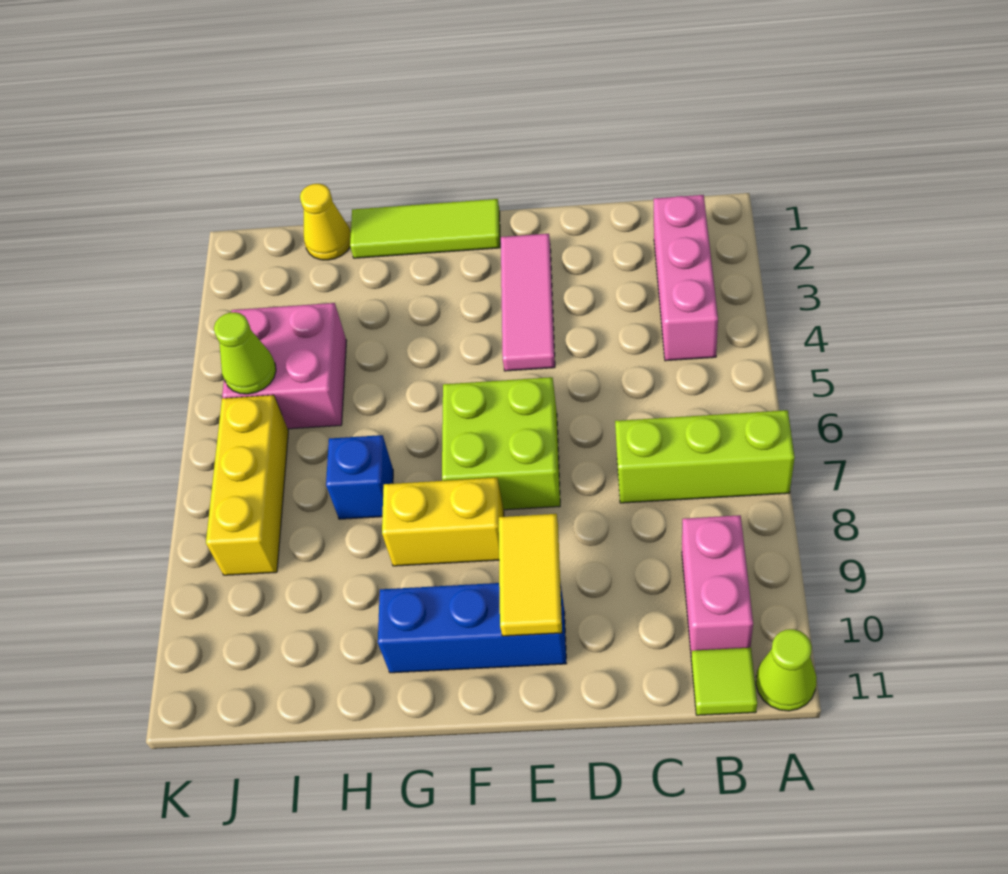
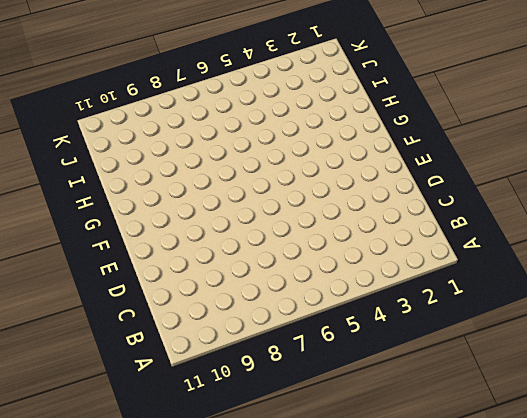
none -> lime 1x3 brick [615,410,795,503]
none -> lime 1x1 cone [756,629,817,711]
none -> pink 1x3 brick [654,195,718,361]

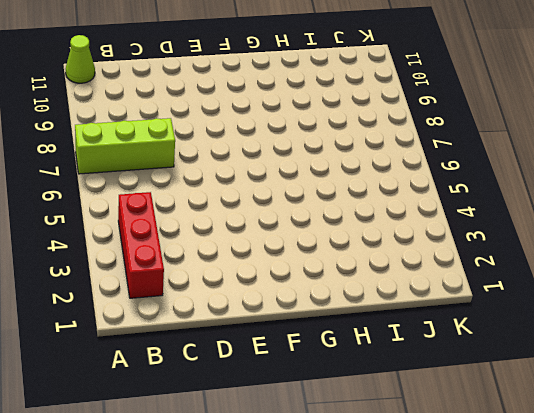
red 1x3 brick [118,192,164,298] -> pink 1x3 brick [654,195,718,361]
none -> pink 1x2 brick [682,515,753,657]
none -> lime 1x1 tile [691,648,757,715]
none -> pink 1x3 tile [501,234,555,371]

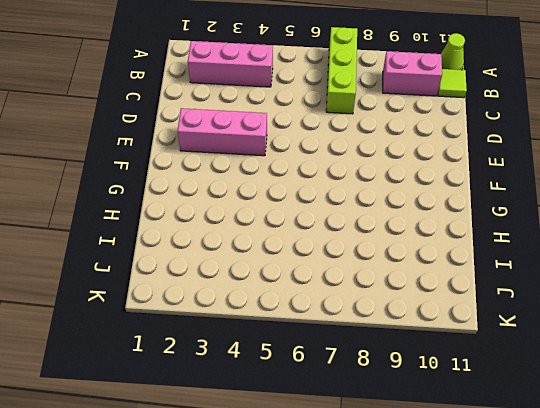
pink 1x3 brick [177,108,267,156] -> pink 1x3 tile [501,234,555,371]
none -> lime 2x2 brick [442,377,560,510]
none -> blue 1x3 brick [378,582,567,673]
none -> lime 1x3 tile [350,199,500,258]

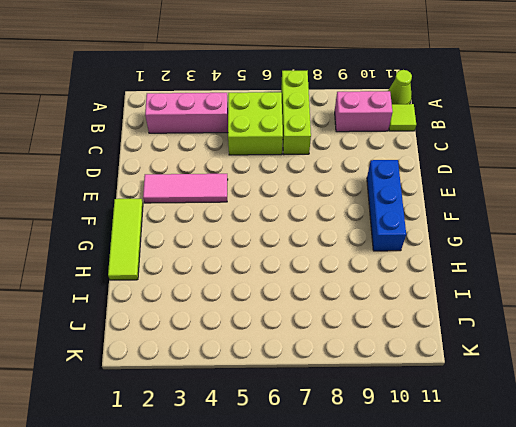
lime 2x2 brick [228,92,283,155] -> lime 2x2 brick moved to [442,377,560,510]
none -> yellow 1x2 brick [382,478,504,566]
none -> blue 1x1 brick [326,435,393,519]
none -> yellow 1x1 cone [300,184,351,260]

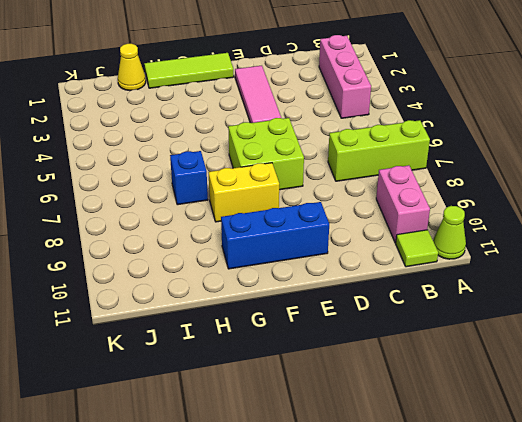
none -> pink 2x2 brick [222,303,346,429]
none -> yellow 1x3 brick [206,395,288,575]
none -> yellow 1x2 tile [499,514,562,636]

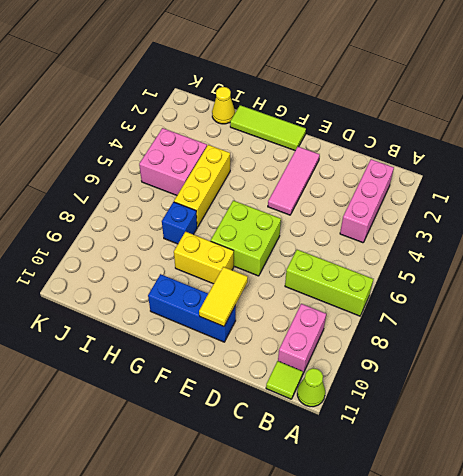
yellow 1x3 brick [174,145,230,227] -> yellow 1x3 brick moved to [206,395,288,575]
none -> lime 1x1 cone [214,312,276,394]

